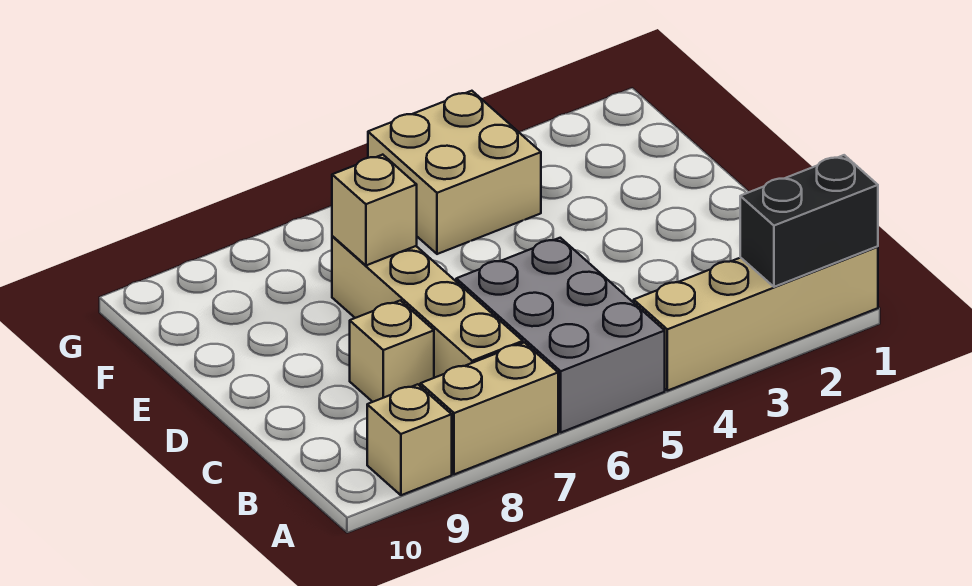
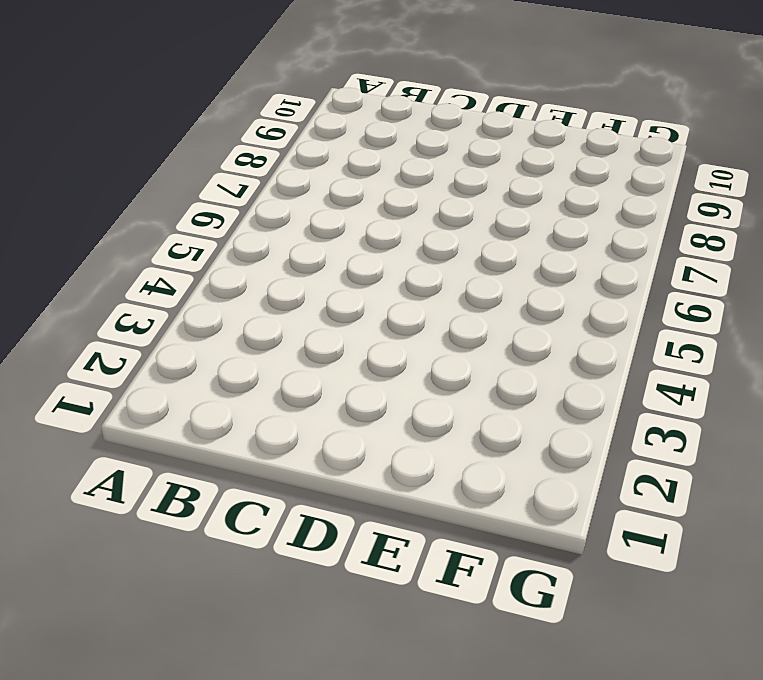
none -> tan 1x4 brick [634,246,878,391]
none -> grey 2x3 brick [456,238,665,432]

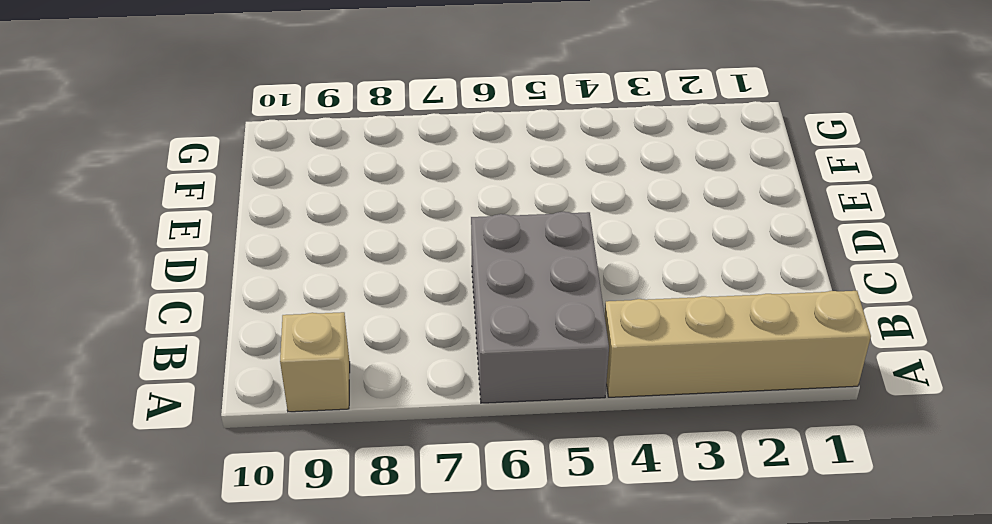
none -> tan 1x2 brick [420,343,558,474]
none -> tan 1x4 brick [332,236,523,378]

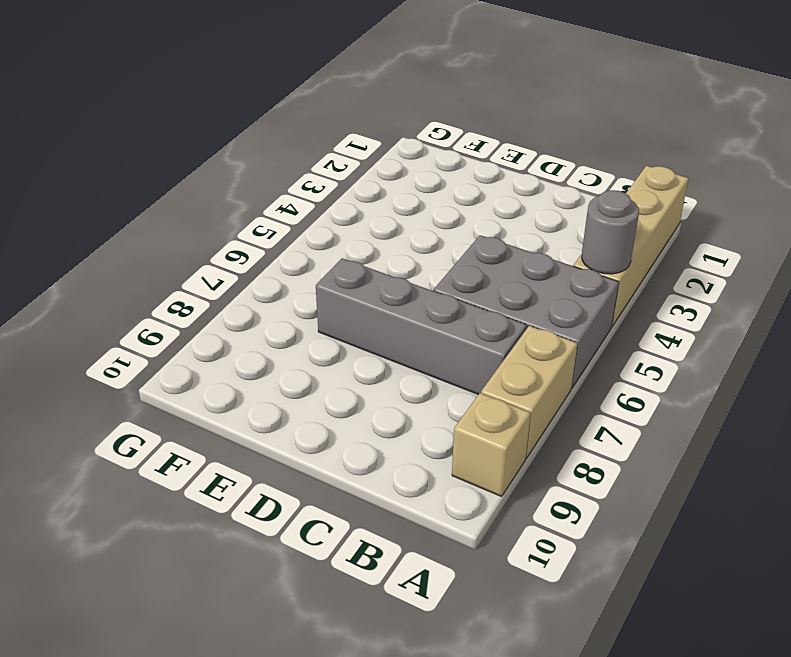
grey 1x1 round brick [582,190,639,274] -> none
grey 1x4 brick [316,258,527,395] -> tan 1x4 brick [332,236,523,378]
none -> tan 1x1 brick [350,300,434,402]
none -> tan 2x2 brick [368,91,541,254]

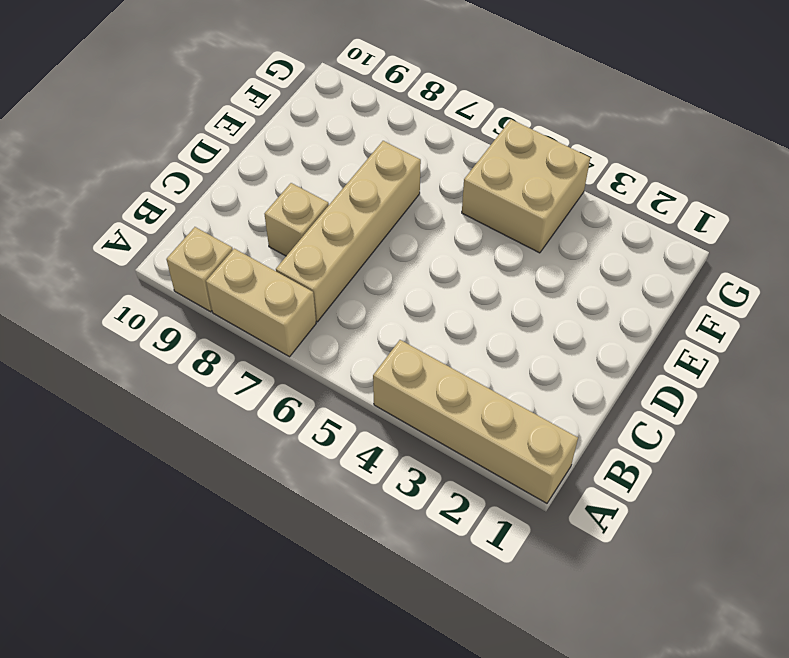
none -> grey 2x3 brick [456,238,665,432]
none -> black 1x2 brick [740,155,878,287]

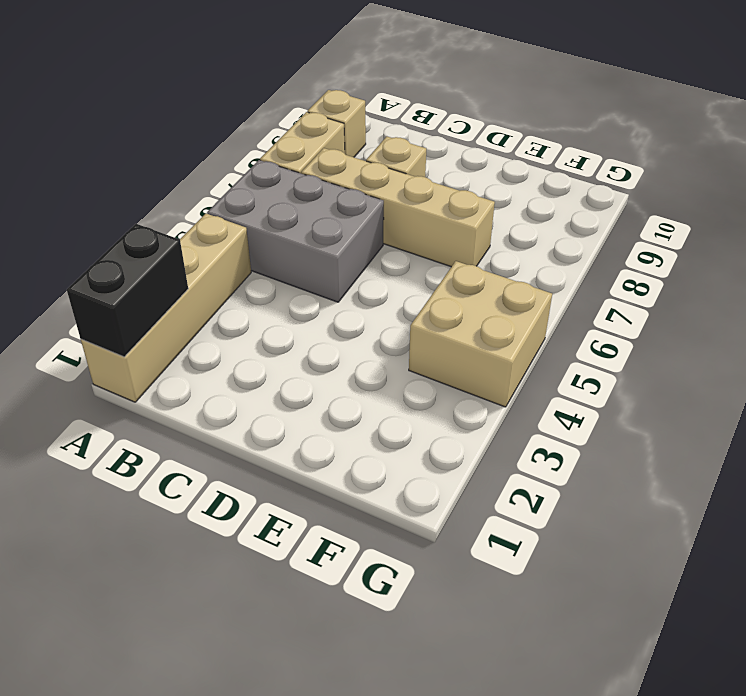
none -> tan 1x1 brick [332,155,417,265]

